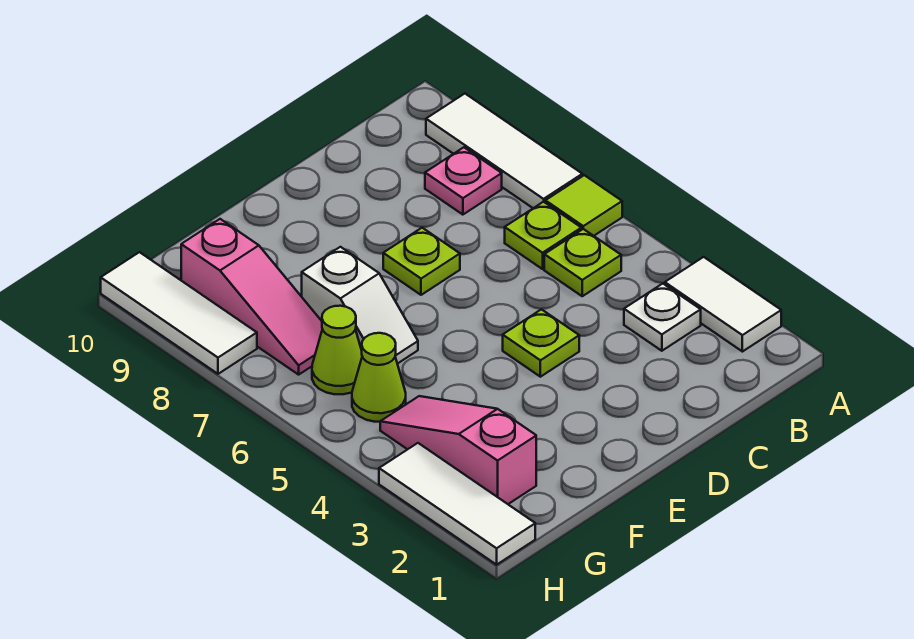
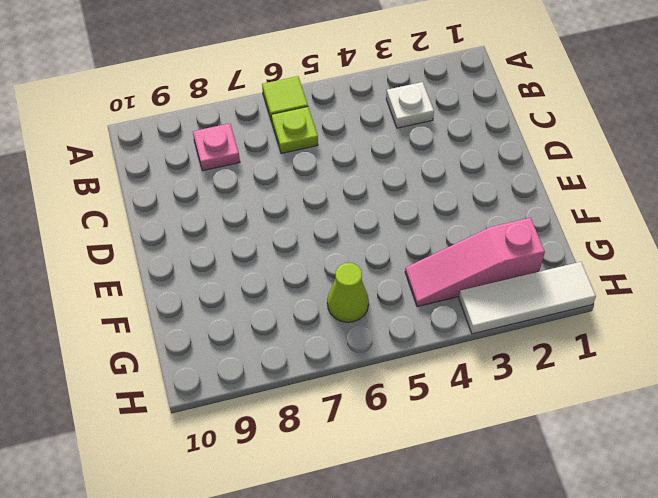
none -> white 1x2 tile [665,257,781,352]
none -> white 1x3 tile [426,94,582,208]
none -> lime 1x1 plate [544,229,621,296]

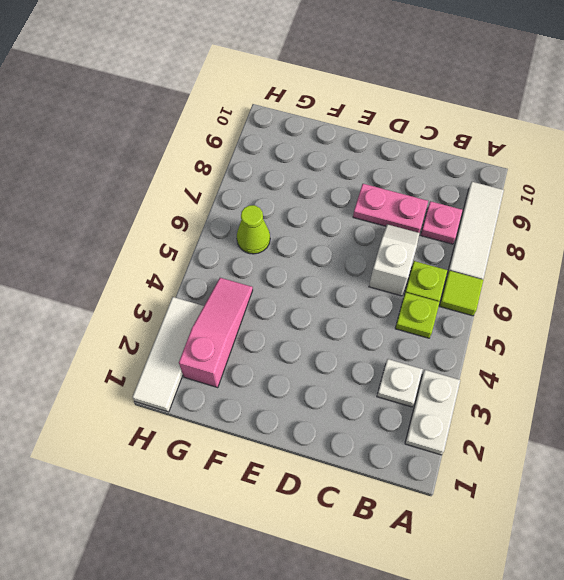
white 1x2 plate [405,370,460,455] -> white 1x2 tile [665,257,781,352]
white 1x2 slope [369,224,419,296] -> white 1x2 slope turned to [302,247,418,364]
pink 1x2 plate [353,184,428,233] -> none
none -> lime 1x1 plate [503,309,579,377]
none -> lime 1x1 plate [383,228,460,295]
none -> lime 1x1 cone [352,333,406,422]

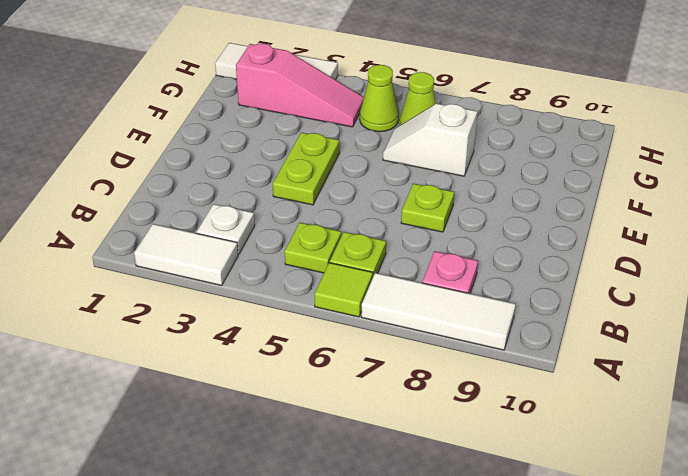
lime 1x2 plate [273,133,340,205] -> lime 1x1 plate [503,309,579,377]
none -> pink 1x3 slope [181,219,322,375]
none -> white 1x3 tile [101,252,257,374]

